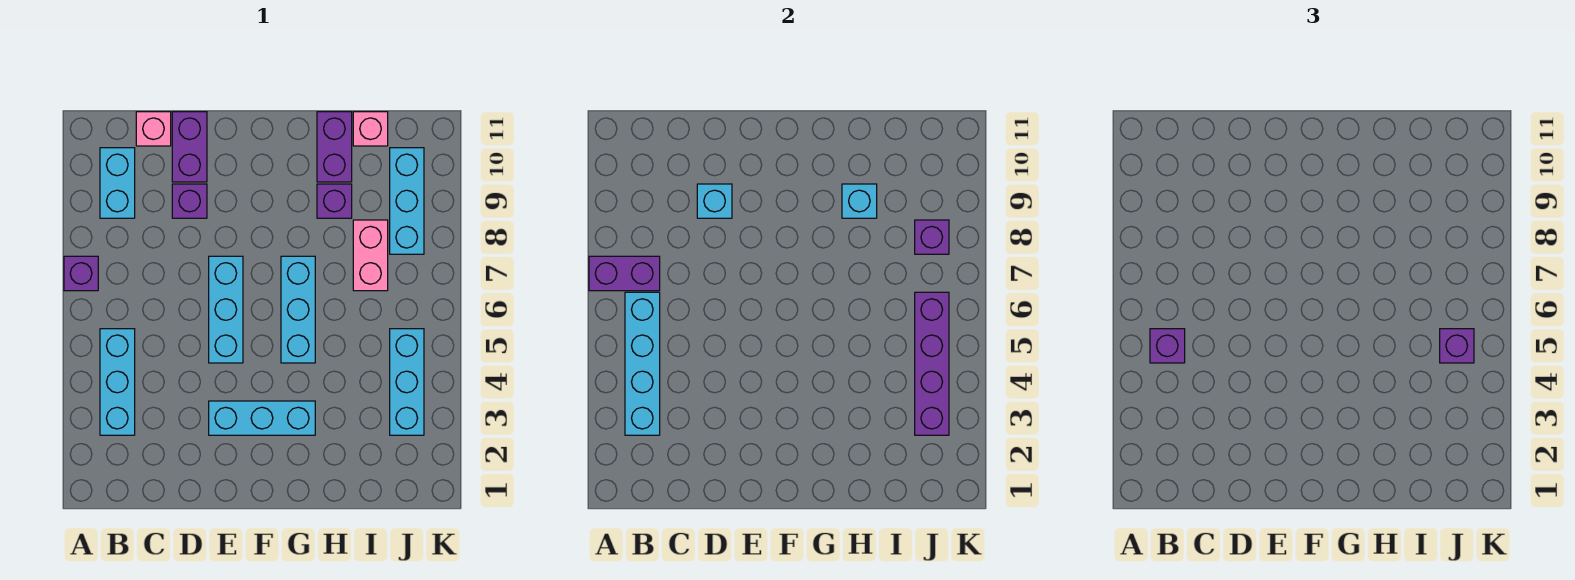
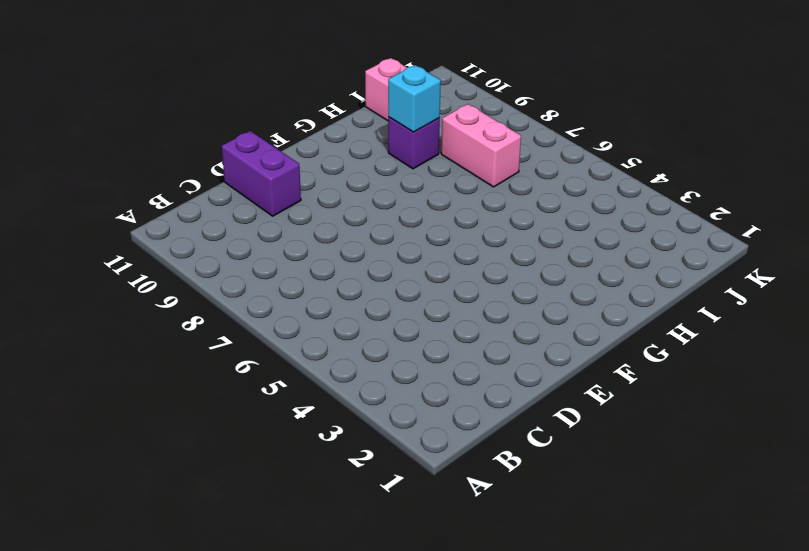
none -> purple 1x1 brick [64,256,98,291]
none -> cyan 1x3 brick [100,329,135,435]
none -> cyan 1x2 brick [100,148,135,218]

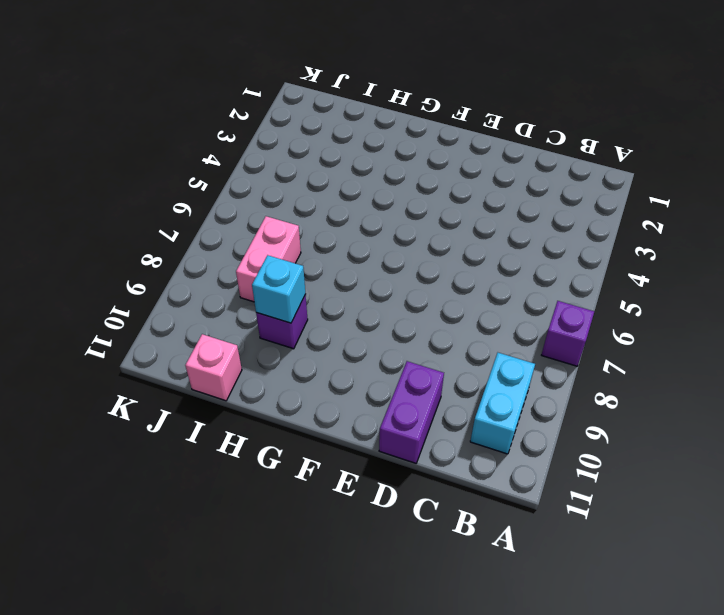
none -> cyan 1x3 brick [100,329,135,435]
none -> pink 1x1 brick [136,112,171,146]
none -> purple 1x1 brick [172,184,207,218]

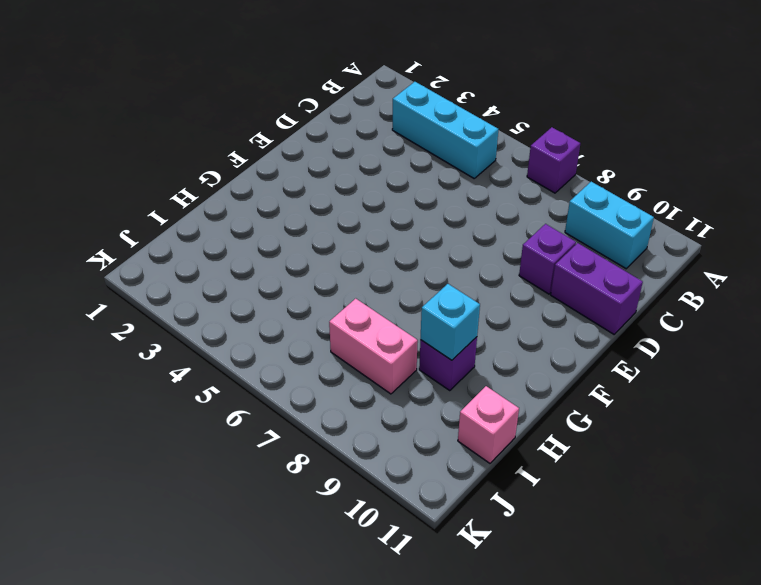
none -> pink 1x1 brick [136,112,171,146]
none -> cyan 1x3 brick [209,401,315,435]
none -> cyan 1x3 brick [209,256,243,363]

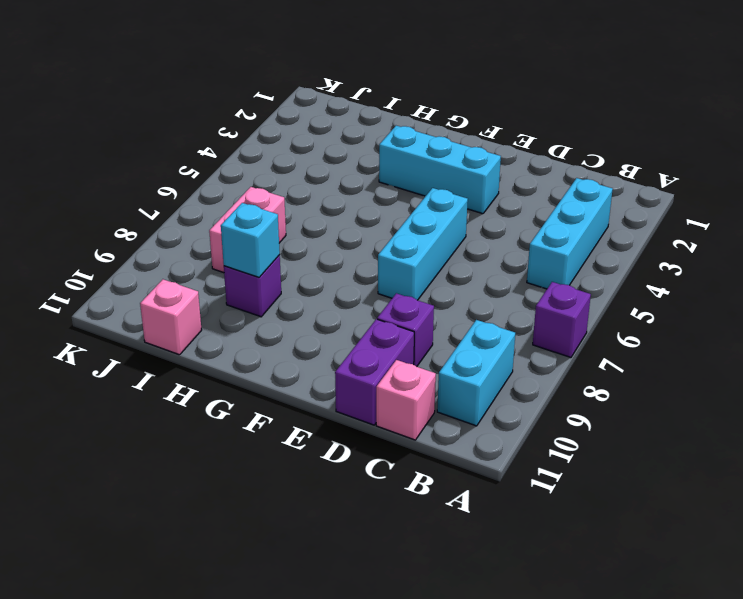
none -> cyan 1x3 brick [281,256,315,363]
none -> purple 1x2 brick [317,112,352,182]
none -> cyan 1x3 brick [390,329,424,435]

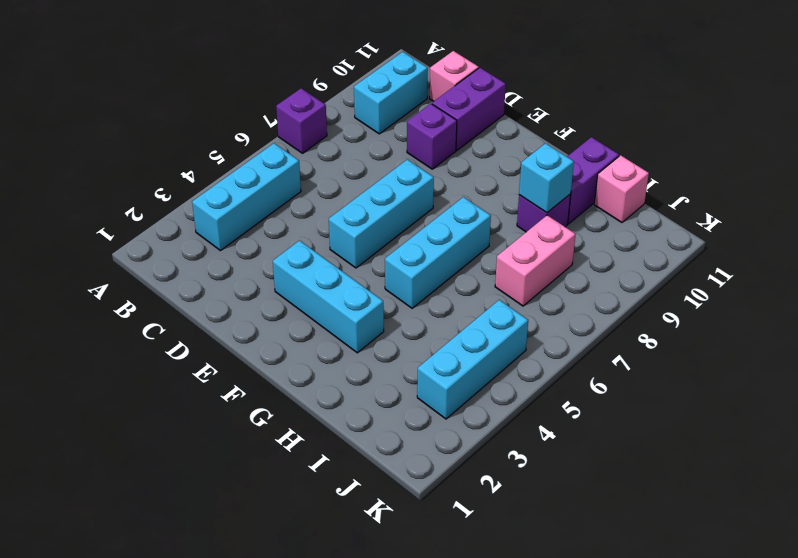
none -> cyan 1x3 brick [390,148,424,254]
none -> purple 1x2 brick [589,256,660,291]
none -> cyan 1x4 brick [625,292,660,435]

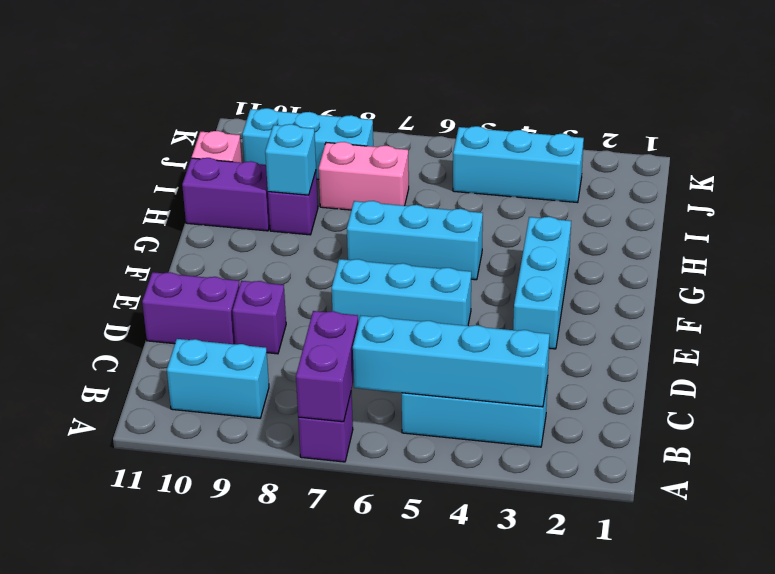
none -> pink 1x1 brick [136,112,171,146]
none -> cyan 1x1 brick [697,184,732,218]
none -> purple 1x4 brick [915,292,949,435]

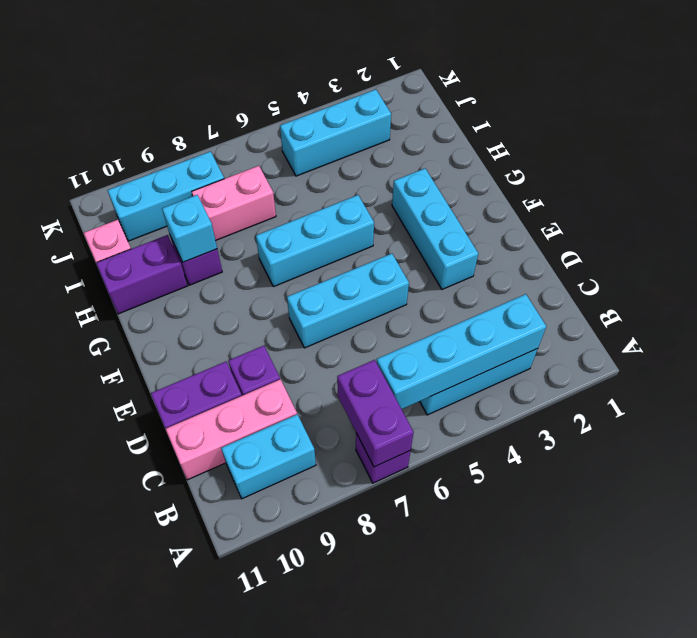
pink 1x3 brick [166,379,297,480] -> pink 1x1 brick [136,112,171,146]
none -> cyan 1x1 brick [697,184,732,218]
none -> purple 1x4 brick [915,292,949,435]
none -> purple 1x1 brick [915,220,949,254]

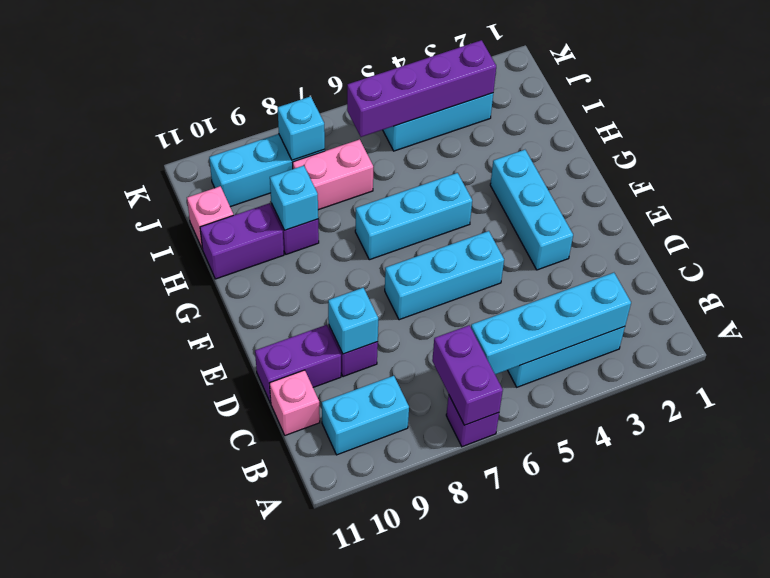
cyan 1x1 brick [278,96,325,160] -> purple 1x1 brick [915,220,949,254]
none -> purple 1x1 brick [1150,329,1185,363]
none -> purple 1x1 brick [1440,329,1474,363]

